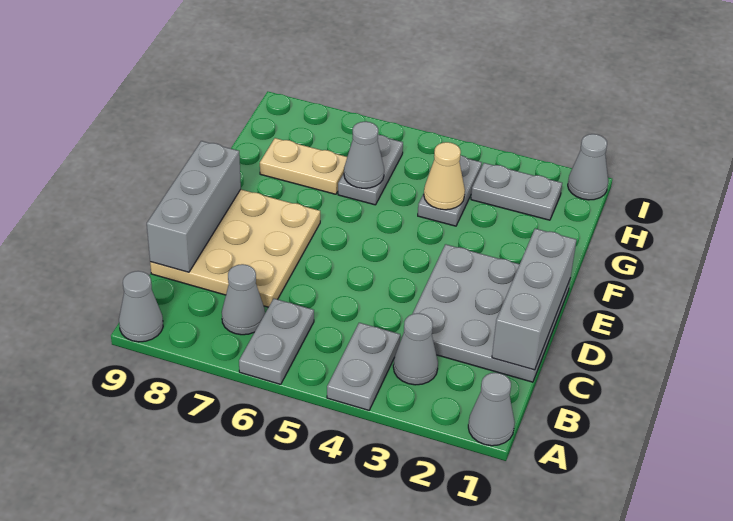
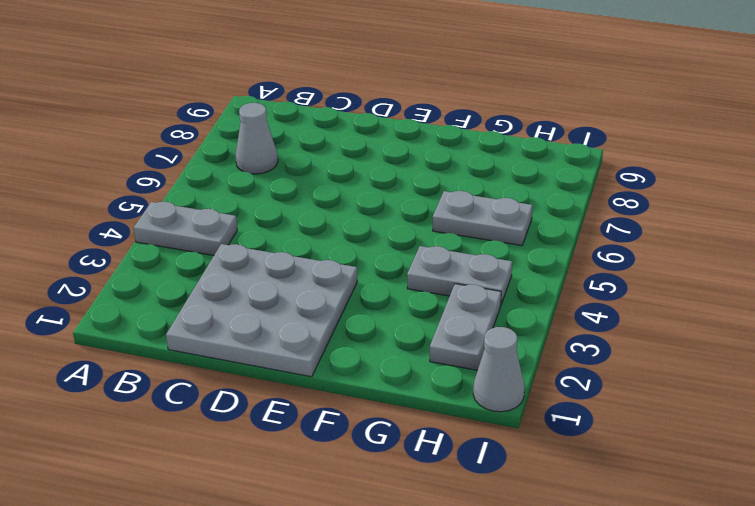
none -> grey 1x1 cone [468,373,515,446]
none -> grey 1x2 plate [239,299,314,384]
none -> grey 1x1 cone [119,271,163,342]

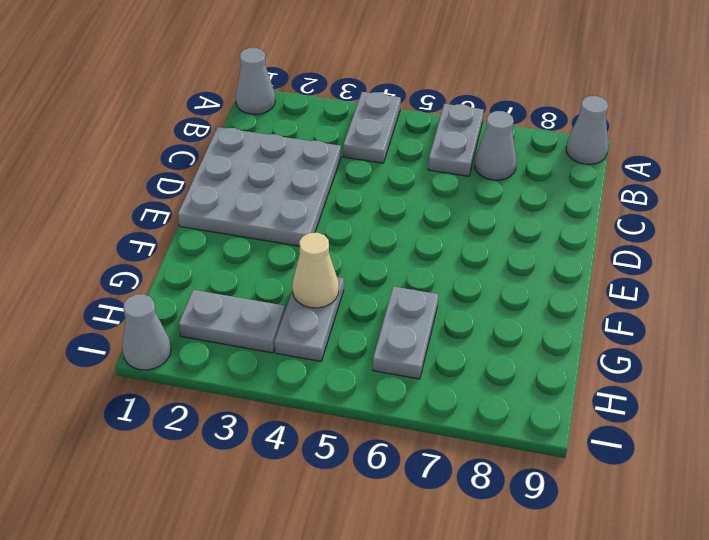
none -> grey 1x1 cone [393,313,438,385]
none -> tan 3x3 plate [150,189,320,307]
none -> tan 1x2 plate [260,138,347,194]

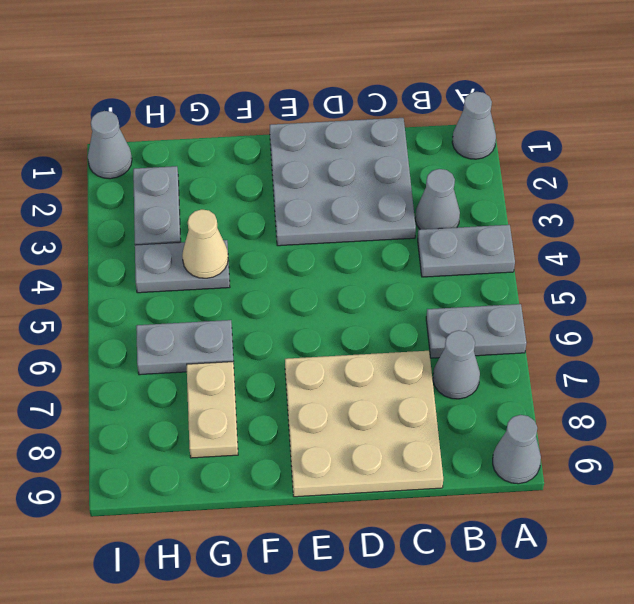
none -> grey 1x3 brick [492,229,576,370]
none -> grey 1x3 brick [147,141,241,272]
none -> grey 1x1 cone [344,122,384,188]

